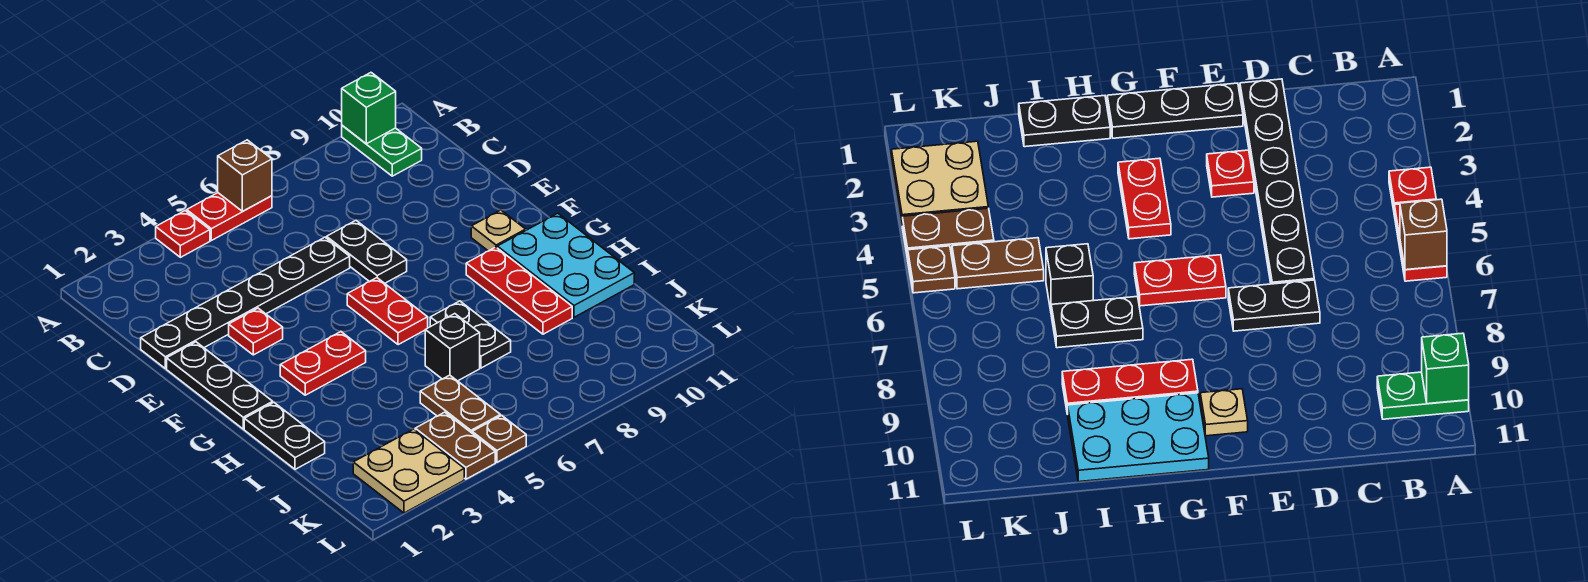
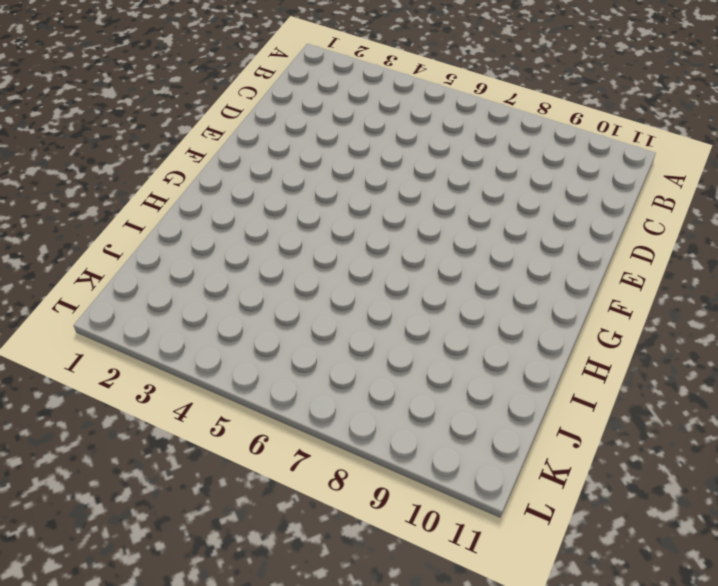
none -> red 1x1 plate [156,211,210,257]
none -> red 1x2 plate [187,193,272,240]
none -> green 1x2 plate [342,126,422,176]

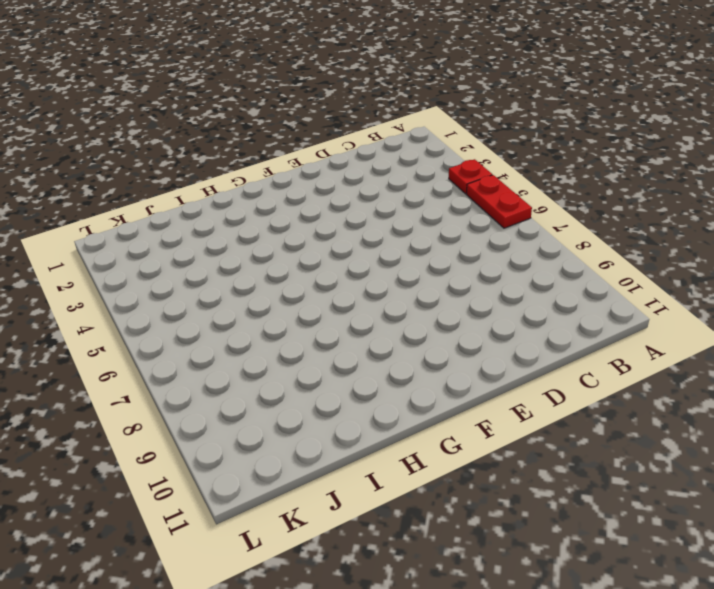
none -> green 1x2 plate [342,126,422,176]
none -> black 1x6 plate [141,237,350,369]
none -> black 1x2 plate [327,220,407,283]

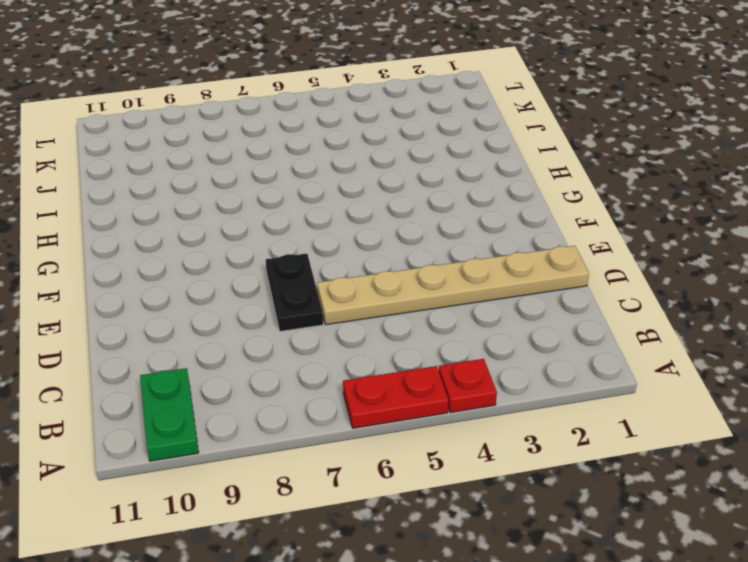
tan 1x6 plate [317,246,589,325] -> black 1x6 plate [141,237,350,369]
none -> black 1x3 plate [167,342,273,429]
none -> red 1x1 plate [229,308,283,355]
none -> red 1x2 plate [347,278,428,345]

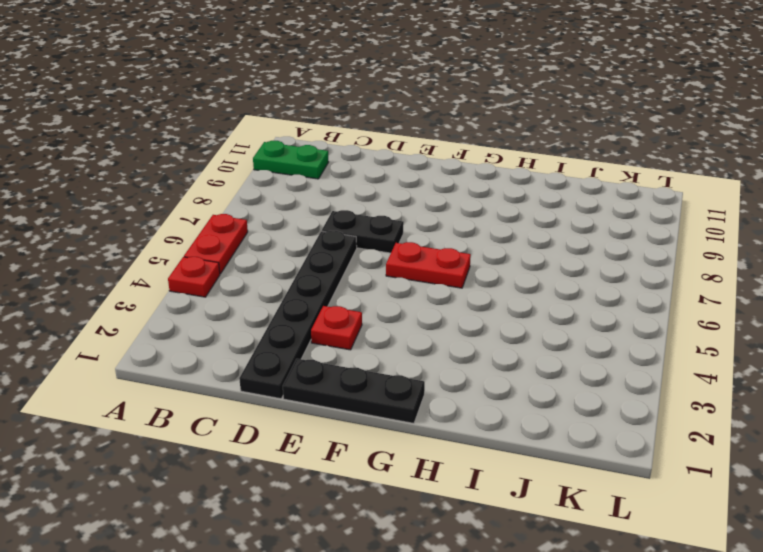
none -> tan 1x1 plate [471,210,526,251]
none -> red 1x2 plate [280,332,366,395]
none -> red 1x3 plate [466,247,572,334]

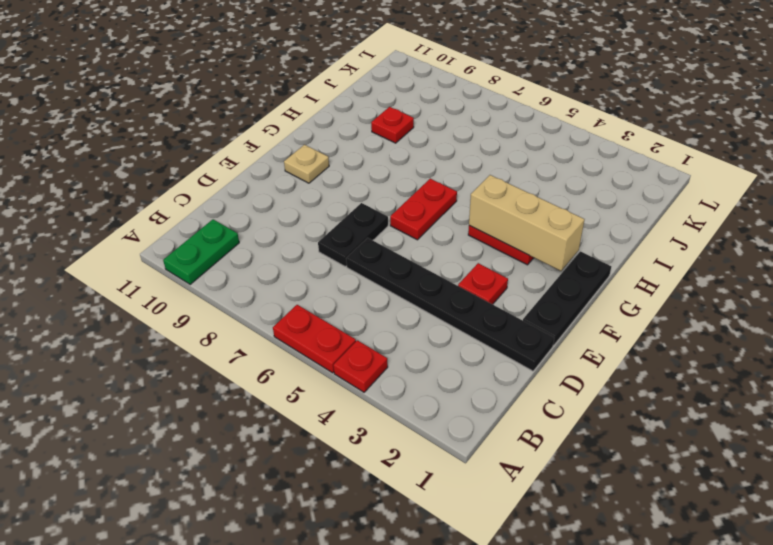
tan 1x3 brick [469,175,584,271] -> none
red 1x1 plate [371,107,414,143] -> red 1x3 plate [466,247,572,334]
none -> cyan 2x3 plate [497,213,634,317]
none -> black 1x2 plate [244,402,325,469]
none -> black 1x2 plate [430,301,511,368]

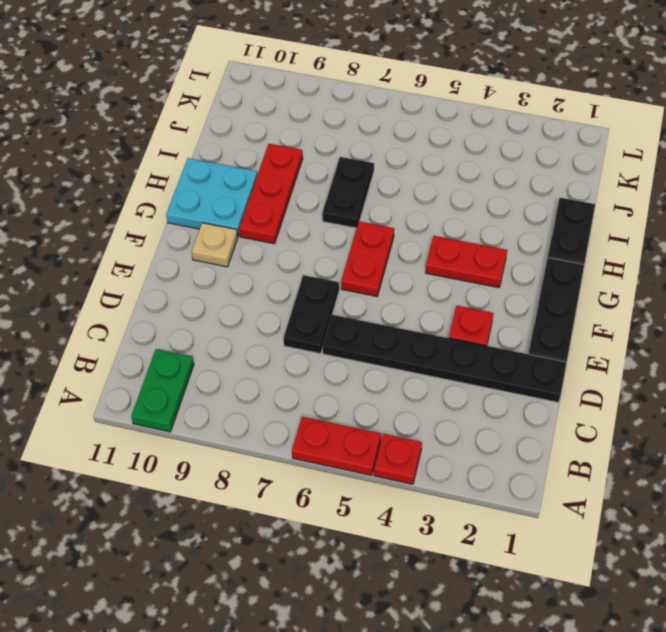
cyan 2x2 plate [166,158,257,236] -> cyan 2x3 plate [497,213,634,317]
none -> black 1x1 brick [425,314,480,381]
none -> brown 1x2 plate [420,375,500,433]
none -> tan 2x2 plate [353,429,464,513]

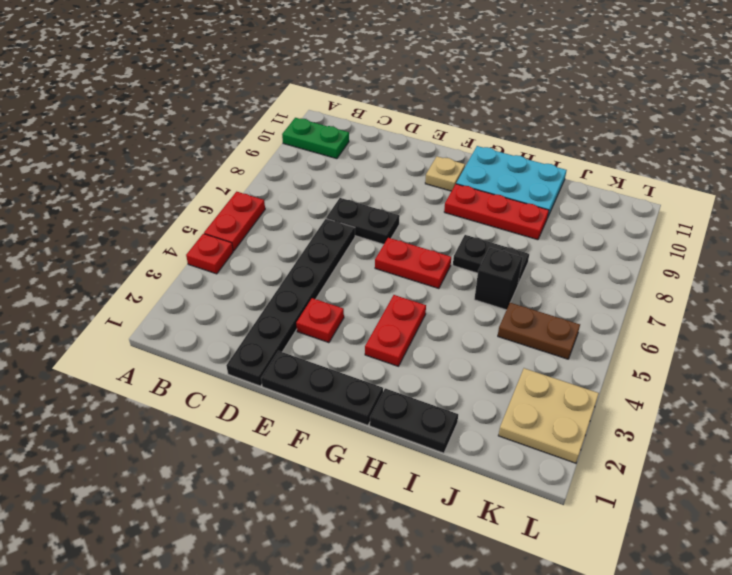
none -> brown 1x2 plate [415,412,495,479]
none -> brown 1x1 plate [472,415,526,462]
none -> brown 1x1 brick [218,140,272,211]

